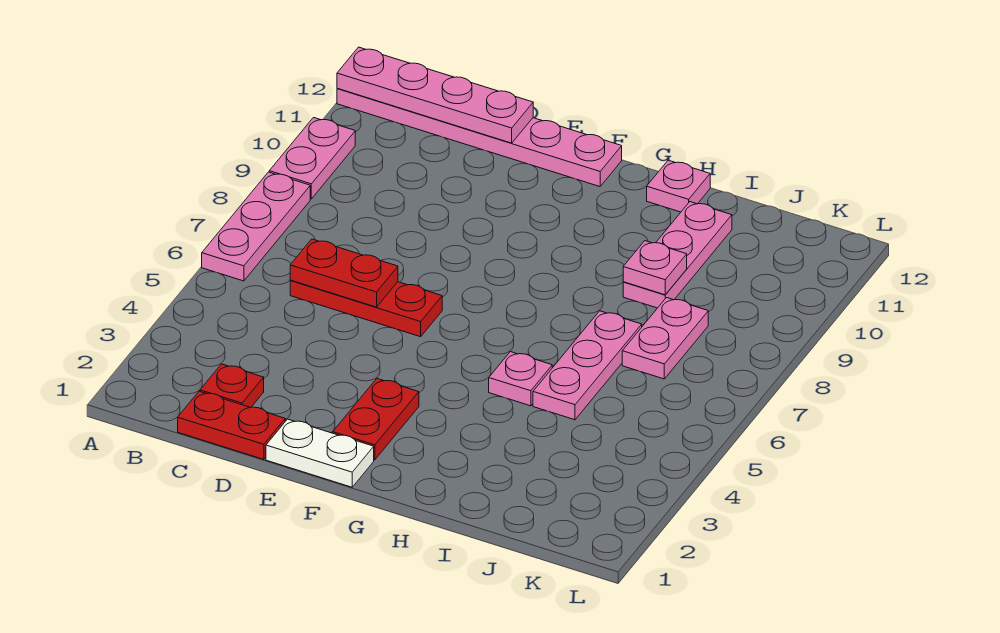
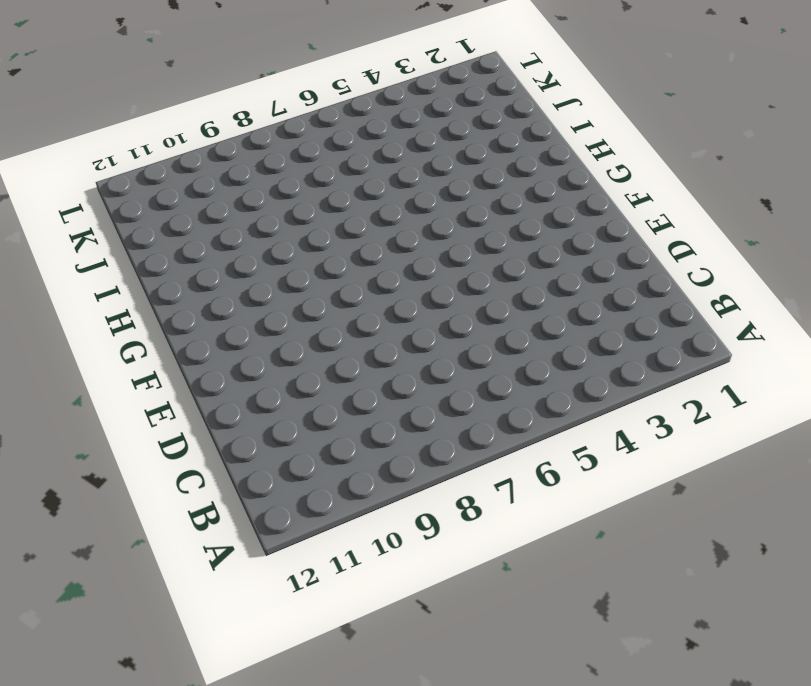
none -> pink 1x3 plate [202,172,310,281]
none -> pink 1x2 plate [269,118,355,199]
none -> pink 1x6 plate [337,89,622,187]

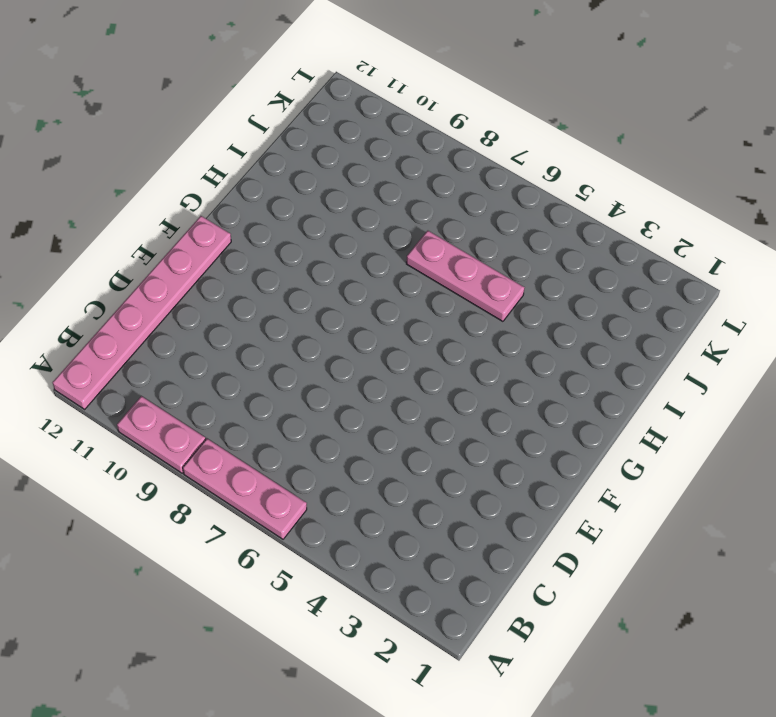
none -> red 1x2 plate [178,391,285,459]
none -> red 1x1 plate [200,364,264,408]
none -> red 1x3 plate [290,280,442,337]

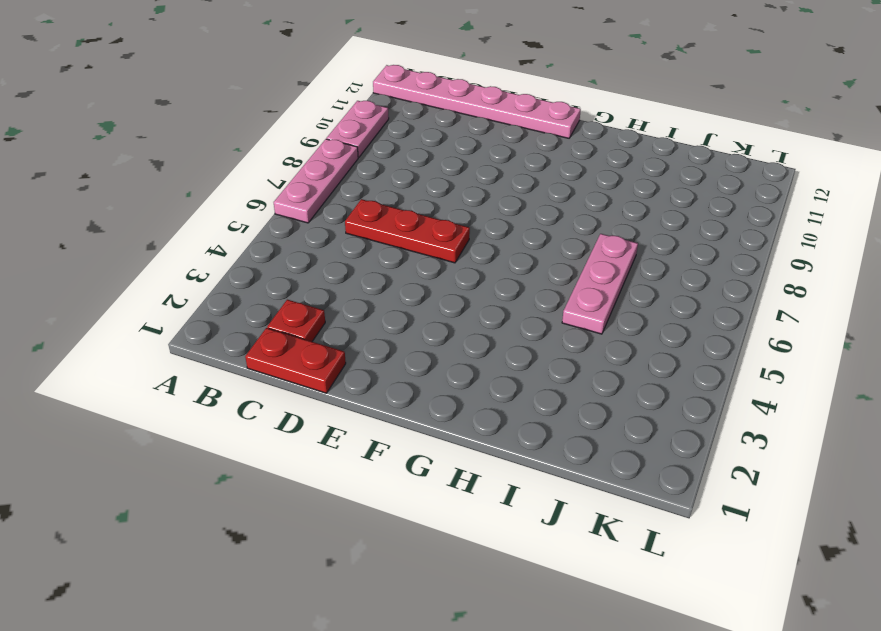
none -> white 1x2 plate [266,419,374,487]
none -> red 1x2 plate [333,379,419,460]
none -> pink 1x1 plate [489,352,552,406]

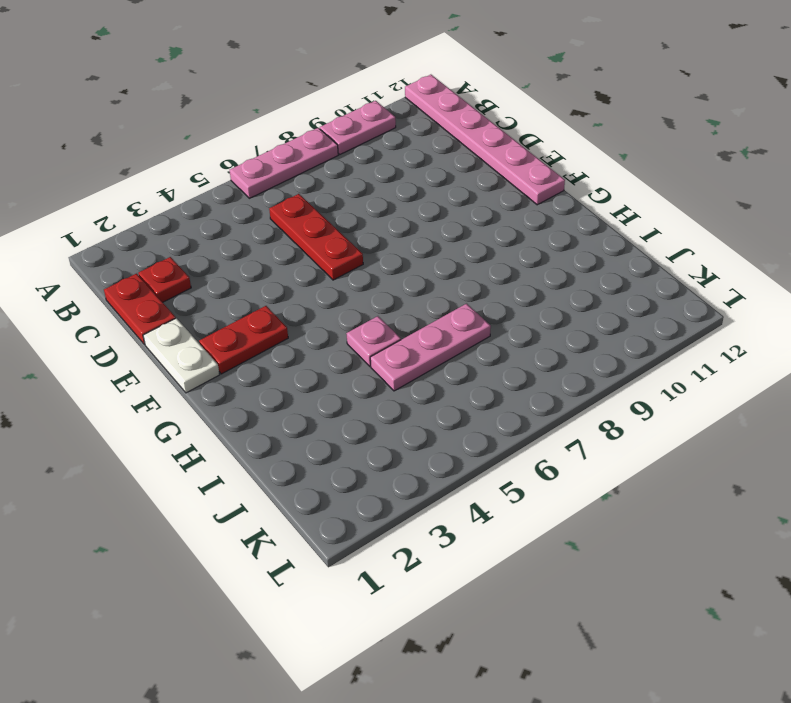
none -> pink 1x1 plate [647,160,710,212]
none -> pink 1x3 plate [623,202,732,308]
none -> pink 1x2 plate [622,298,708,379]

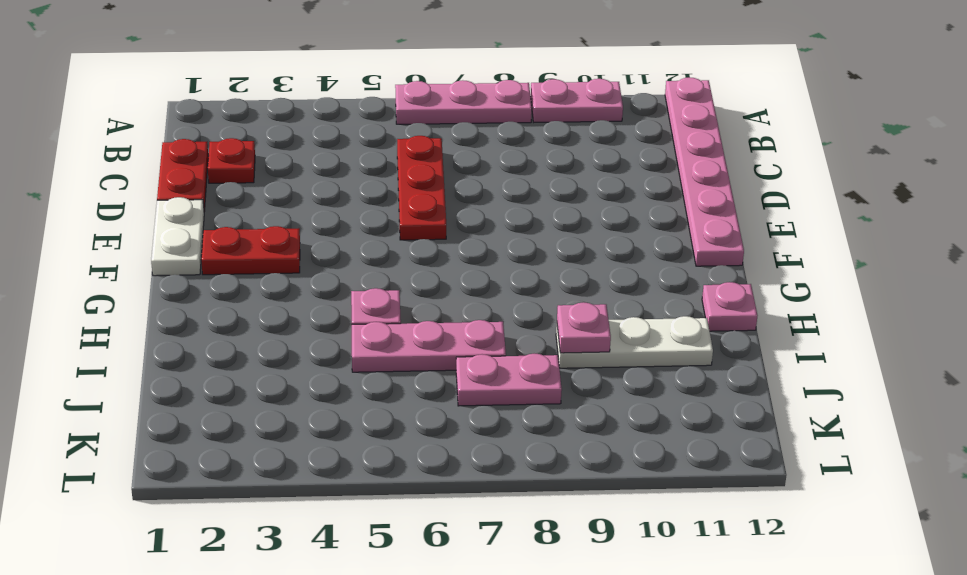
white 1x3 plate [556,316,713,368] -> pink 1x3 plate [623,202,732,308]
none -> pink 1x4 plate [337,47,533,143]
none -> red 1x2 plate [290,239,398,307]

